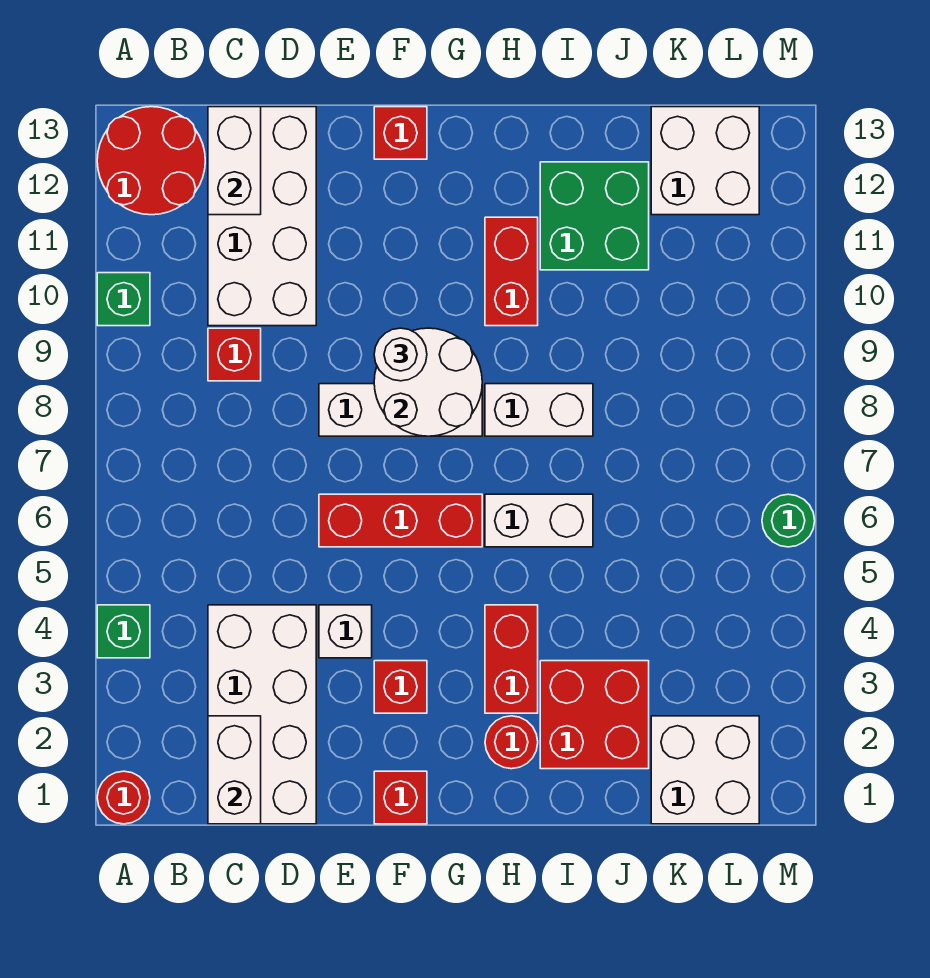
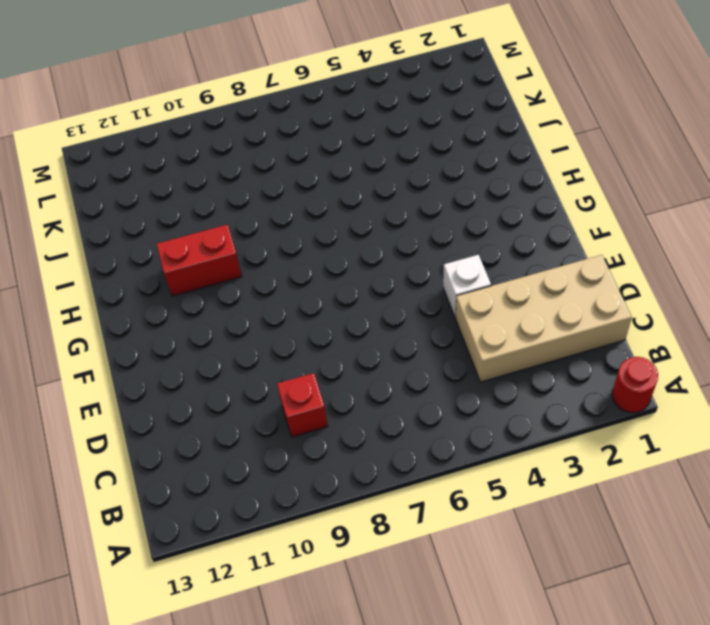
tan 2x4 brick [455,255,632,382] -> white 2x4 brick [208,605,316,824]
none -> green 1x1 brick [97,605,150,658]
none -> green 1x1 brick [97,273,150,326]
none -> red 2x2 round brick [97,107,205,215]

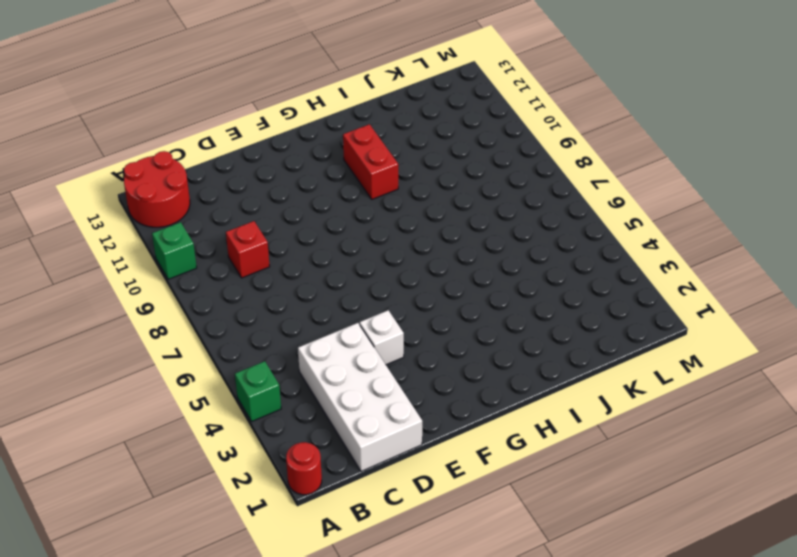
none -> white 2x4 brick [208,107,316,326]
none -> red 1x3 brick [319,494,482,547]
none -> white 1x3 brick [319,384,482,436]

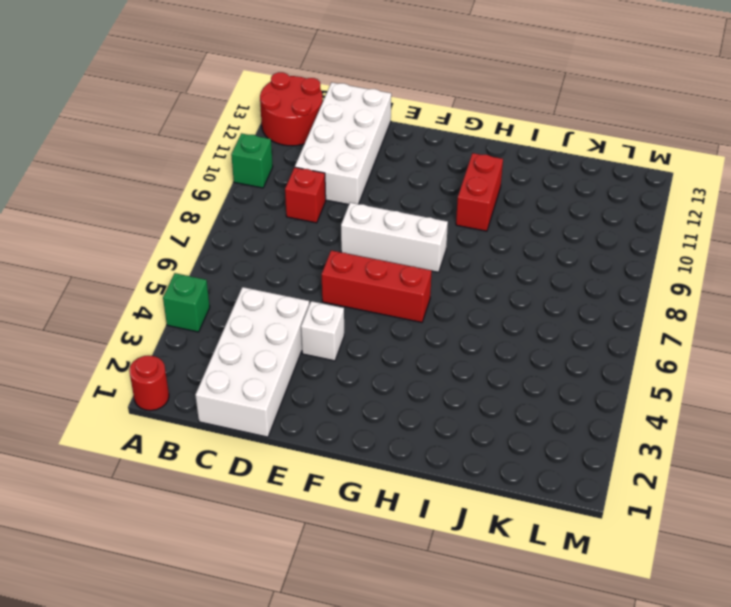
none -> red 1x1 brick [374,771,427,824]
none -> red 1x1 brick [374,661,427,713]
none -> red 1x1 brick [374,107,427,159]

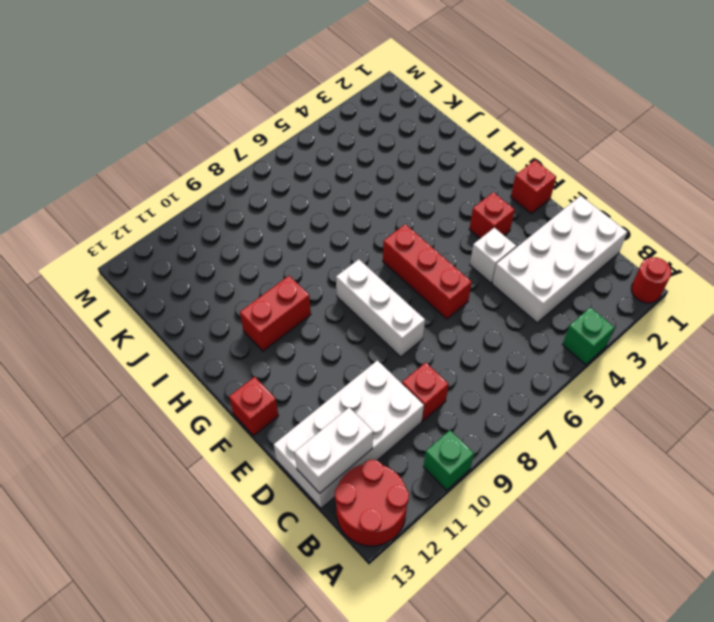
none -> red 1x1 round brick [485,716,538,769]
none -> red 1x2 brick [485,605,538,713]
none -> white 1x2 brick [485,494,593,547]

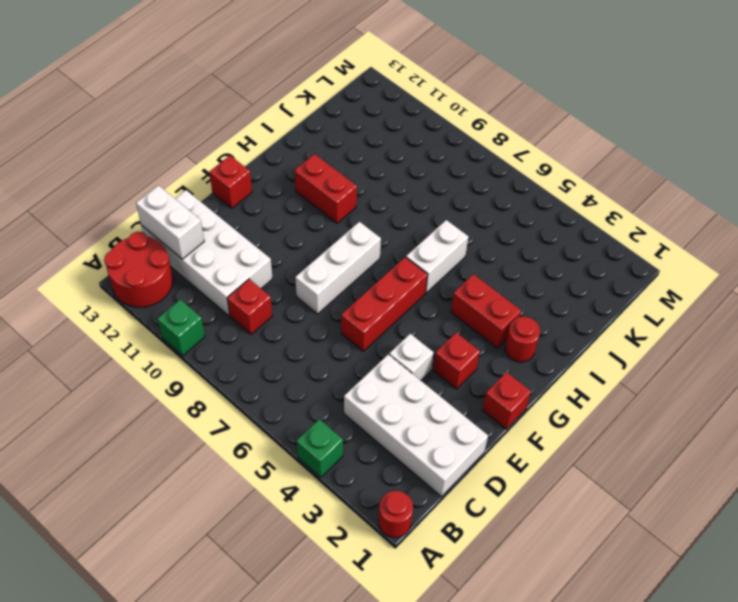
none -> white 1x2 brick [485,384,593,436]
none -> red 2x2 brick [540,661,649,769]
none -> green 2x2 brick [540,162,649,270]

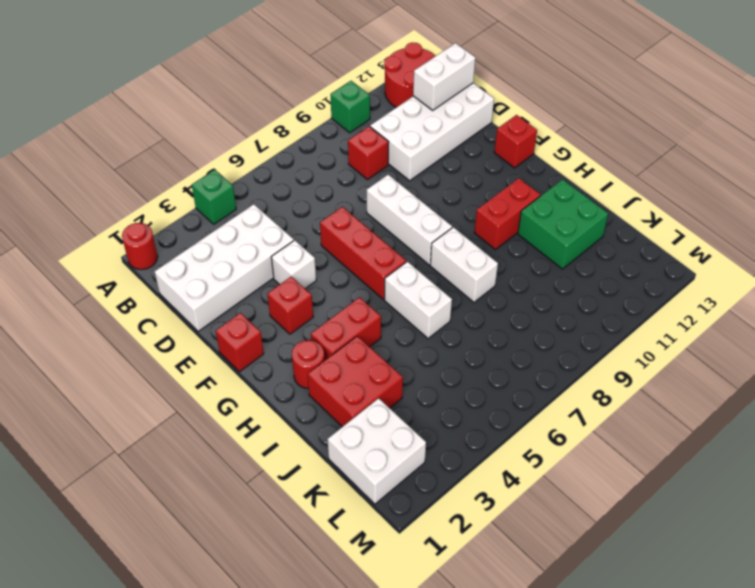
none -> white 2x2 brick [651,107,759,215]
none -> green 1x1 round brick [762,494,815,547]
none -> white 1x2 brick [208,716,261,824]

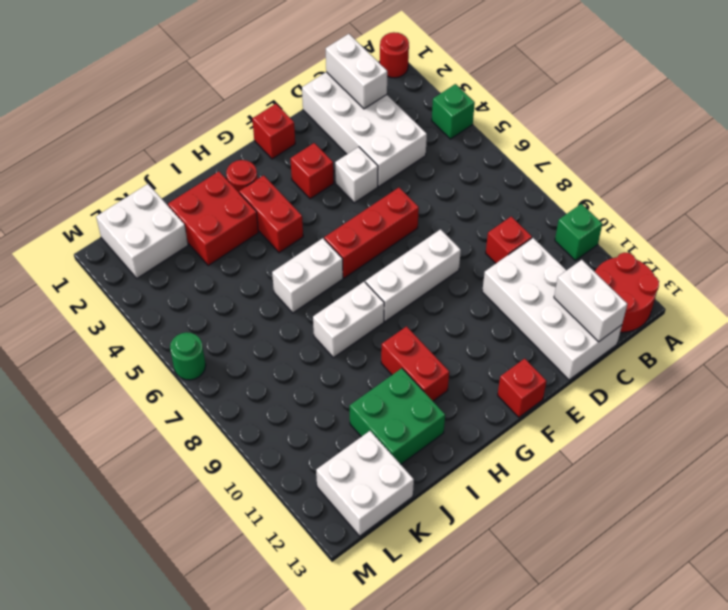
none -> white 2x2 round brick [374,328,482,436]
none -> white 1x1 round brick [374,328,427,381]

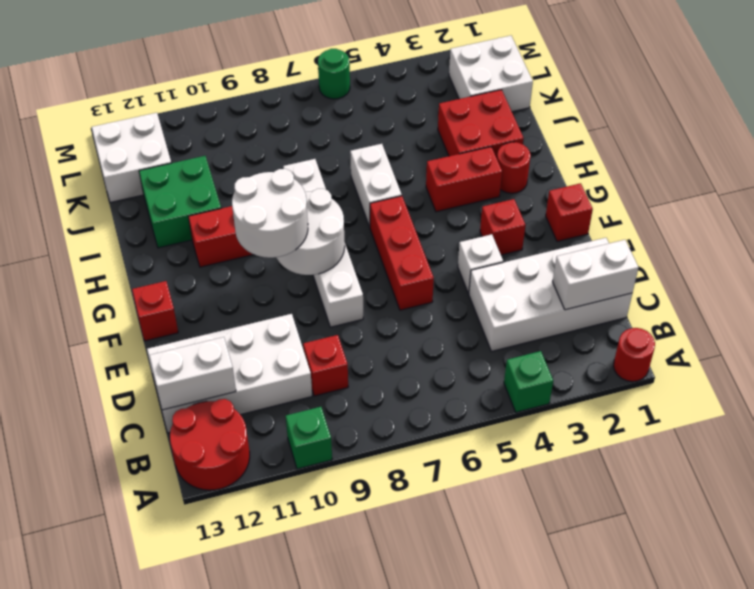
white 2x2 round brick [232,169,308,258] -> white 1x1 round brick [374,328,427,381]

